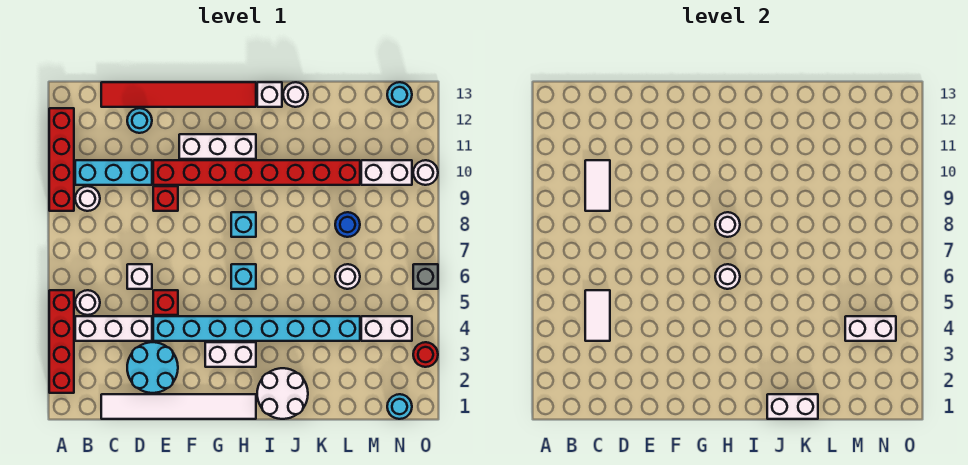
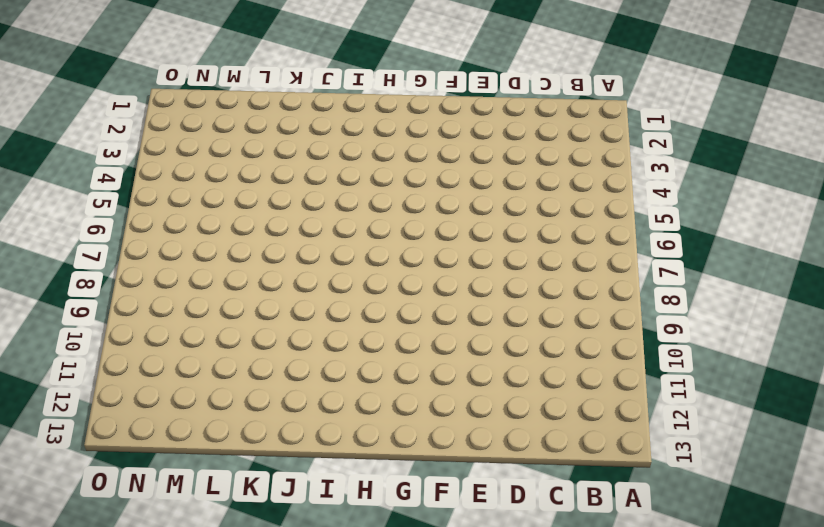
none -> red 1x4 brick [49,290,74,393]
none -> red 1x4 brick [49,108,74,211]
none -> white 1x3 brick [75,316,152,341]
none -> white 1x1 round brick [75,290,100,315]

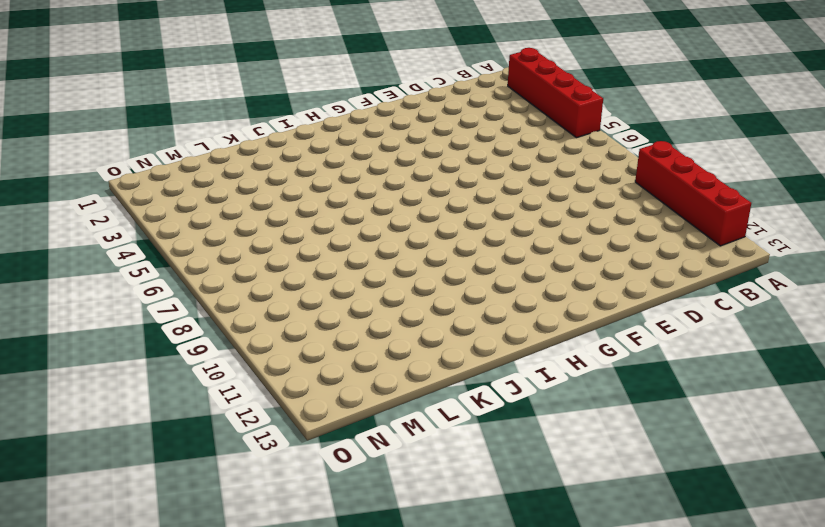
none -> white 1x3 brick [75,316,152,341]
none -> white 1x1 round brick [75,290,100,315]
none -> white 1x1 round brick [75,186,100,211]
none -> cyan 1x3 brick [75,160,152,185]

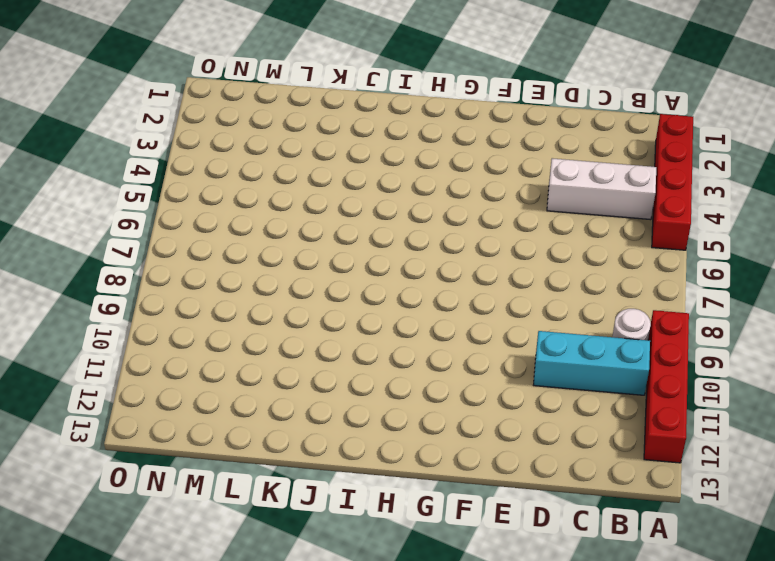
none -> white 1x1 round brick [75,290,100,315]
none -> white 1x6 tile [101,394,256,419]
none -> red 1x6 tile [101,82,256,107]
none -> cyan 2x2 round brick [127,342,178,393]

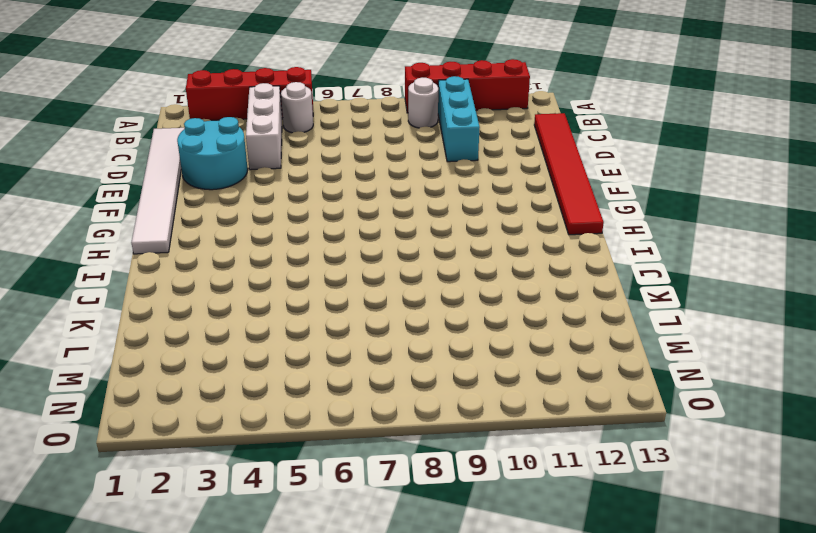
none -> white 1x1 brick [127,264,152,289]
none -> cyan 1x1 round brick [127,108,152,133]
none -> cyan 1x8 brick [153,316,360,341]
none -> red 1x1 brick [153,290,178,315]

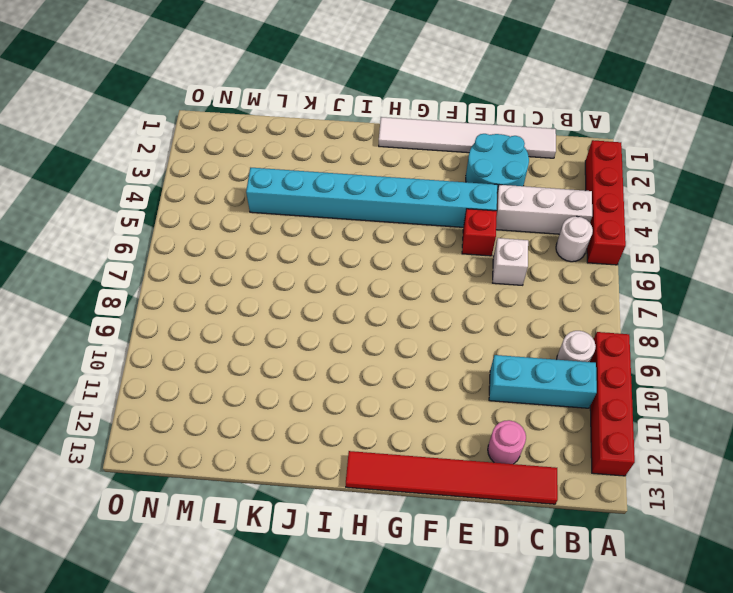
pink 1x1 round brick [488,420,526,464] -> cyan 1x1 round brick [127,108,152,133]
none -> red 1x1 brick [153,186,178,211]
none -> red 1x8 brick [153,160,360,185]
none -> white 1x3 brick [179,134,256,159]
none -> white 1x2 brick [205,342,256,367]

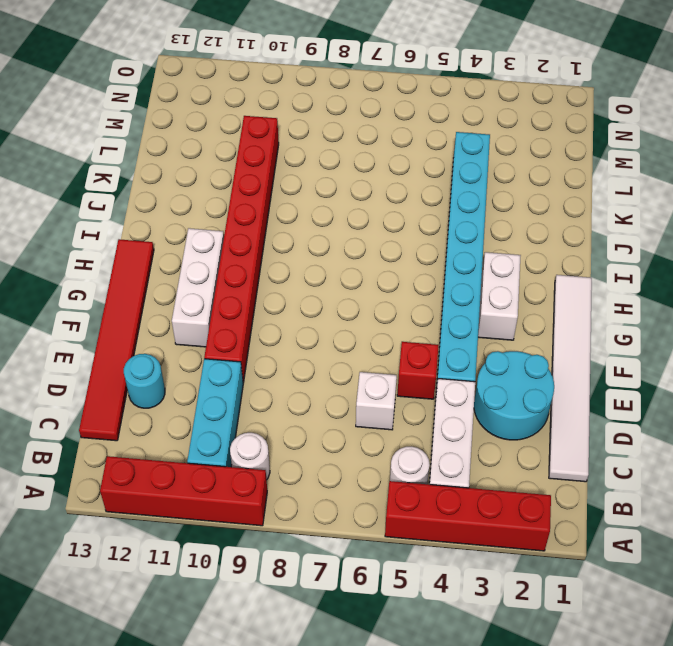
none -> red 1x1 brick [153,186,178,211]
none -> cyan 1x1 brick [231,264,256,289]
none -> cyan 1x1 brick [231,212,256,237]
none -> white 2x2 round brick [257,368,308,419]

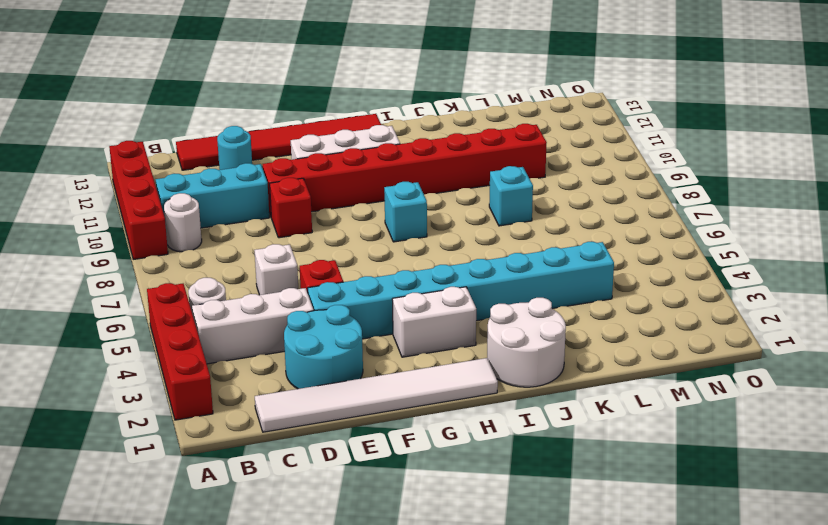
cyan 1x1 brick [489,166,533,226] -> cyan 1x1 brick moved to [231,264,256,289]
none -> white 1x1 brick [257,82,282,107]
none -> white 1x1 round brick [283,82,308,107]
none -> white 1x1 round brick [335,264,360,289]
none -> blue 1x1 round brick [335,212,360,237]

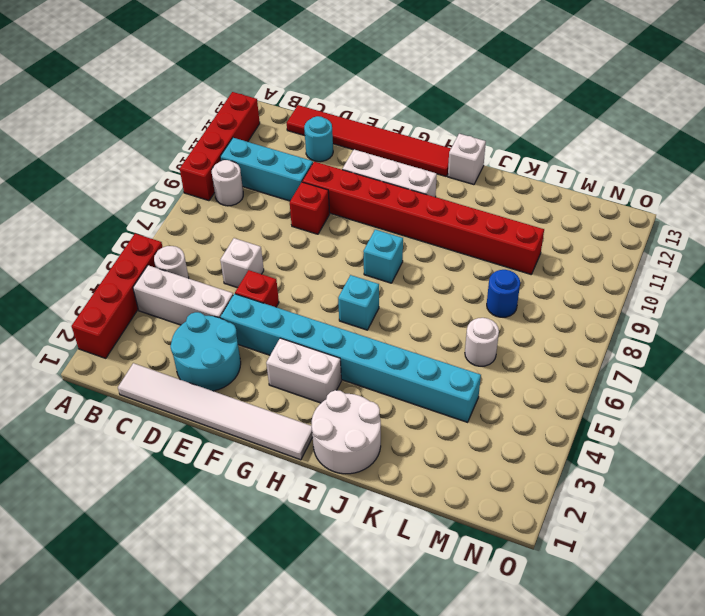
none -> white 1x1 round brick [283,82,308,107]
none -> white 1x2 brick [361,316,412,341]
none -> white 1x2 brick [361,160,412,185]
none -> cyan 1x1 round brick [387,394,412,419]

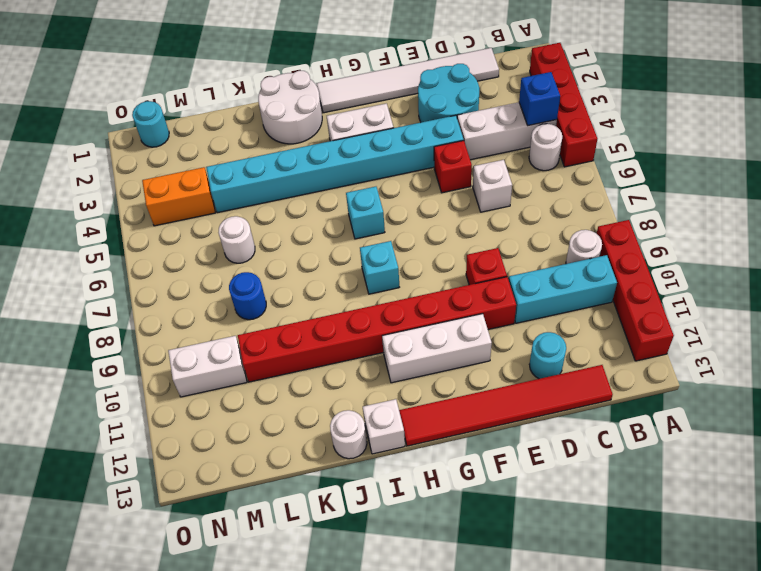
blue 1x1 brick [519,72,560,126] -> none
orange 1x2 brick [142,167,215,226] -> white 1x2 brick [361,316,412,341]
none -> cyan 1x1 round brick [387,82,412,107]
none -> red 1x1 round brick [413,342,438,367]
none -> grey 1x1 brick [413,264,438,289]
none -> white 1x1 round brick [413,160,438,185]

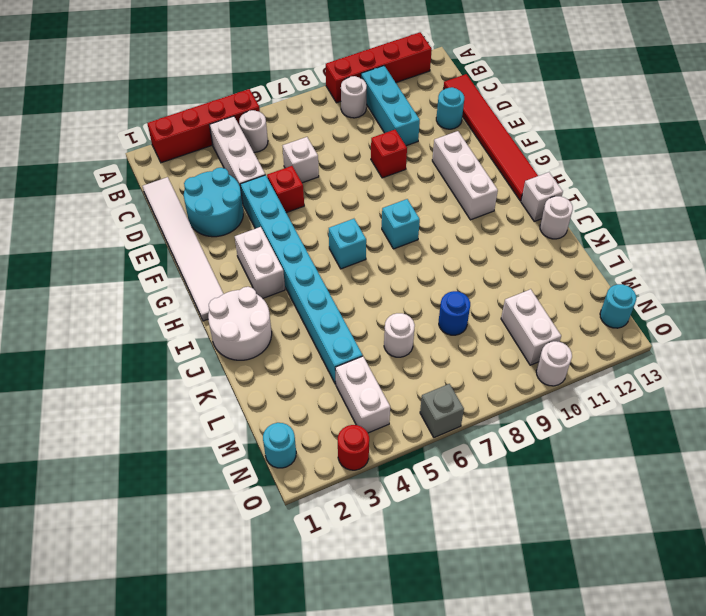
none -> red 1x8 brick [153,160,360,185]
none -> white 1x2 tile [585,290,610,341]
none -> white 1x2 tile [585,160,610,211]
none -> white 1x1 round brick [715,264,740,289]

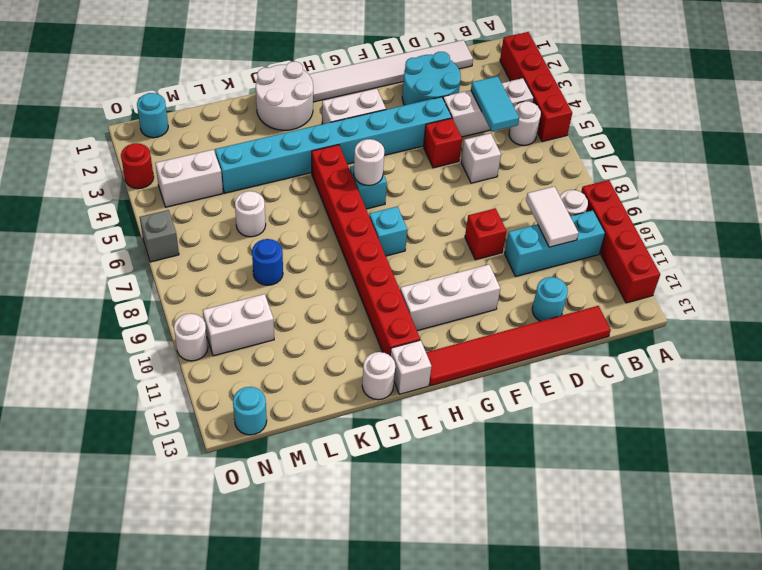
cyan 1x2 tile [471,76,519,131] -> white 1x2 tile [585,290,610,341]
red 1x8 brick [312,145,420,355] -> red 1x8 brick turned to [153,160,360,185]
none -> white 1x1 round brick [715,212,740,237]
none -> white 1x2 brick [767,394,818,419]
none -> white 1x2 brick [845,316,896,341]

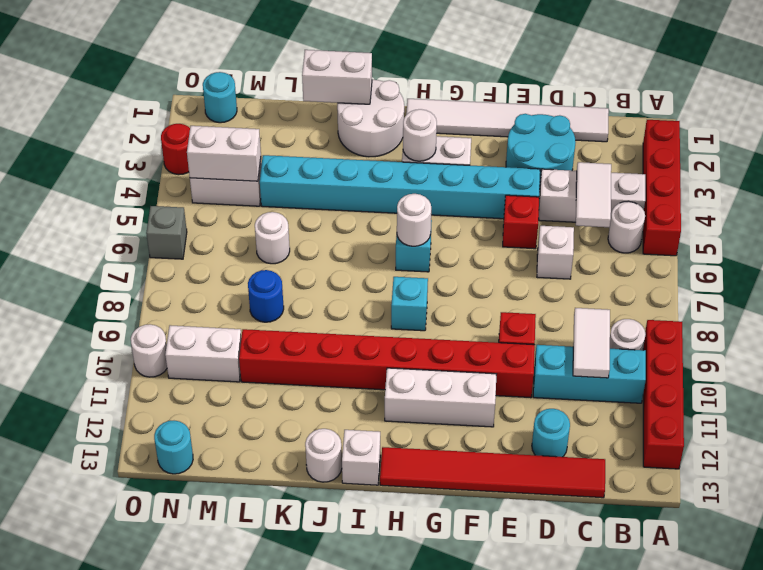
white 1x1 round brick [403,109,437,161] -> white 1x1 round brick moved to [715,212,740,237]

